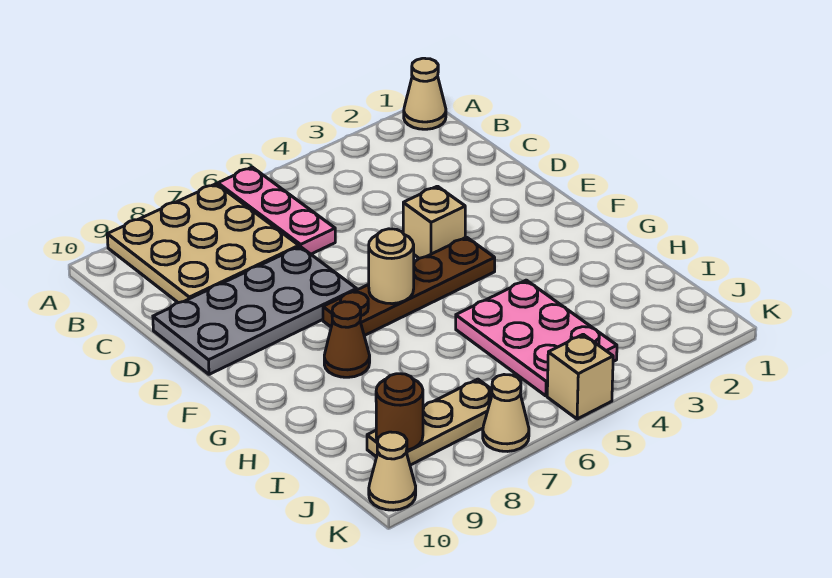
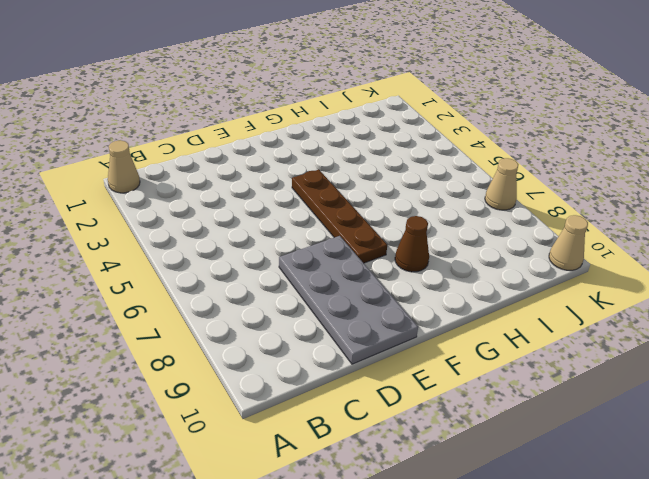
none -> pink 1x3 plate [218,167,335,254]
none -> tan 3x3 plate [107,184,299,303]
none -> tan 1x1 brick [403,186,465,258]

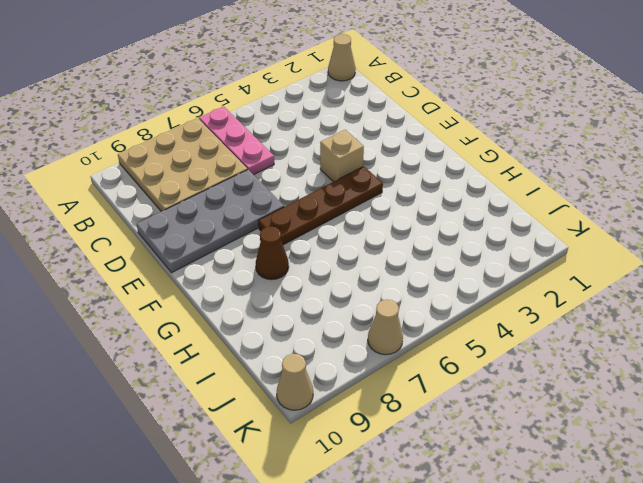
none -> pink 2x3 plate [456,280,617,396]
none -> tan 1x3 plate [367,379,492,465]
none -> tan 1x1 brick [547,334,613,419]

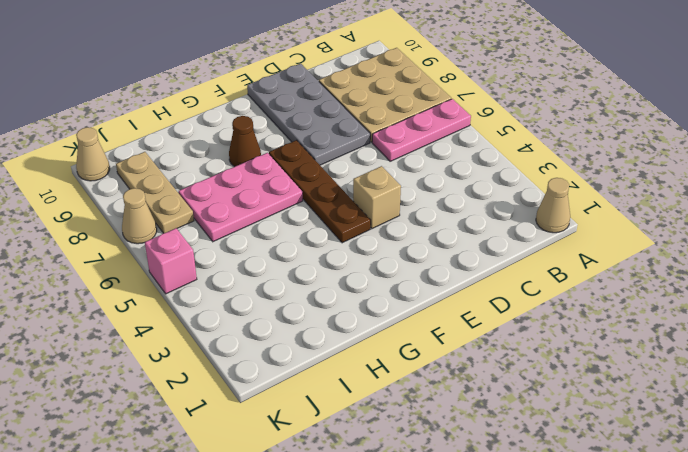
pink 2x3 plate [179,153,303,242] -> pink 2x3 plate moved to [456,280,617,396]
pink 1x1 brick [145,228,197,294] -> tan 1x1 brick [547,334,613,419]
none -> tan 1x1 round brick [369,229,414,304]
none -> brown 1x1 round brick [376,374,423,450]

